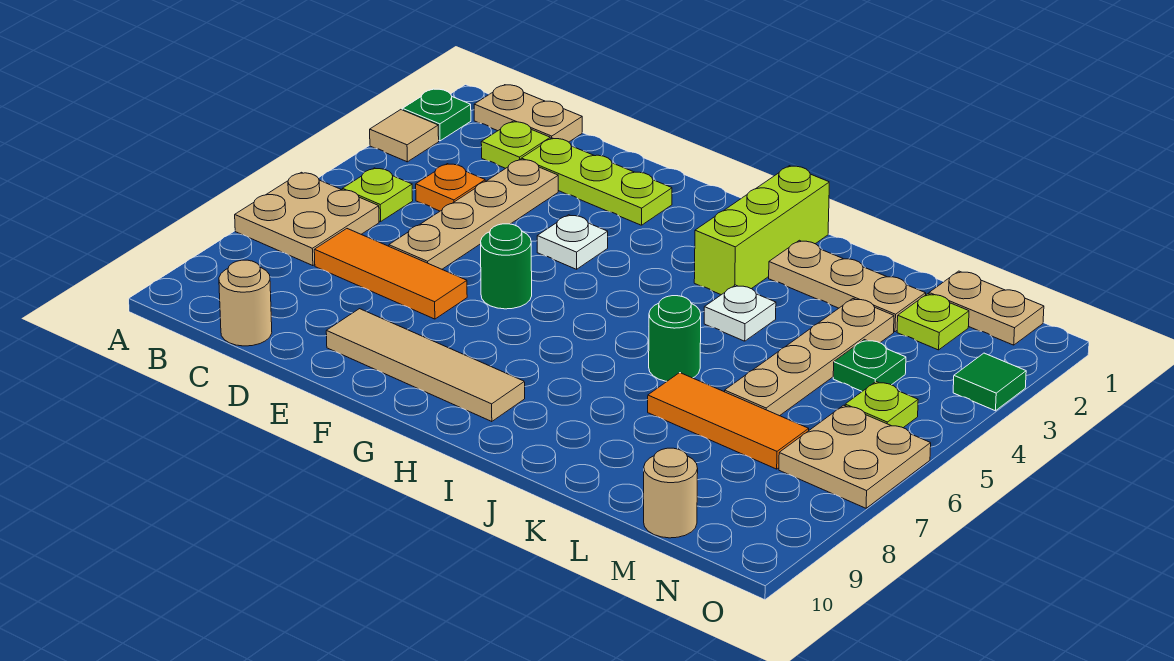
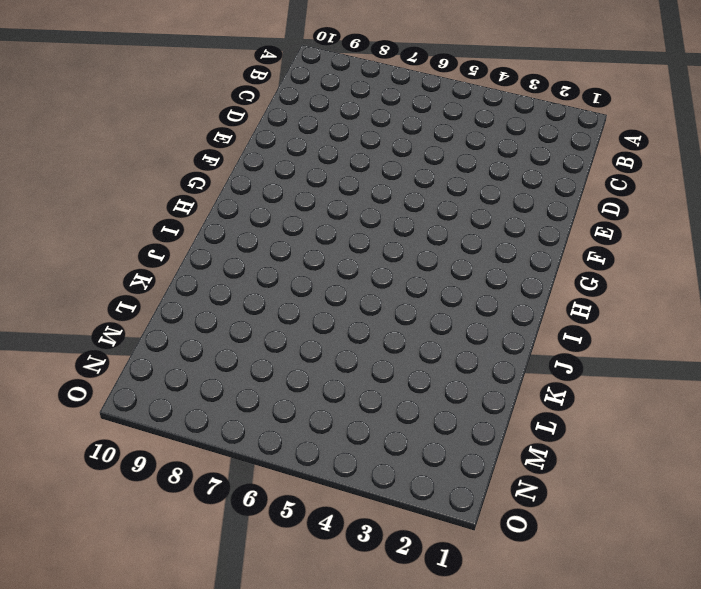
none -> green 1x1 plate [402,89,471,141]
none -> tan 1x1 tile [370,110,439,162]
none -> tan 2x2 plate [235,172,379,266]

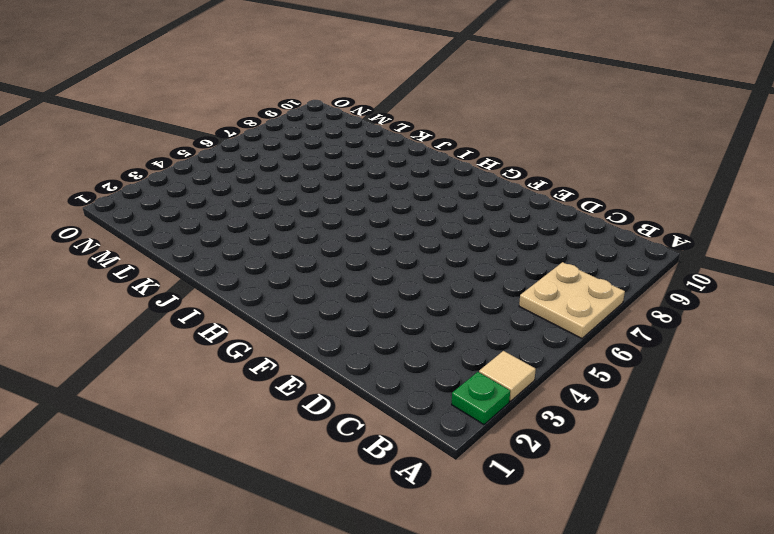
none -> tan 1x2 plate [474,85,582,142]
none -> lime 1x1 plate [342,168,413,222]
none -> lime 1x1 plate [481,122,550,168]

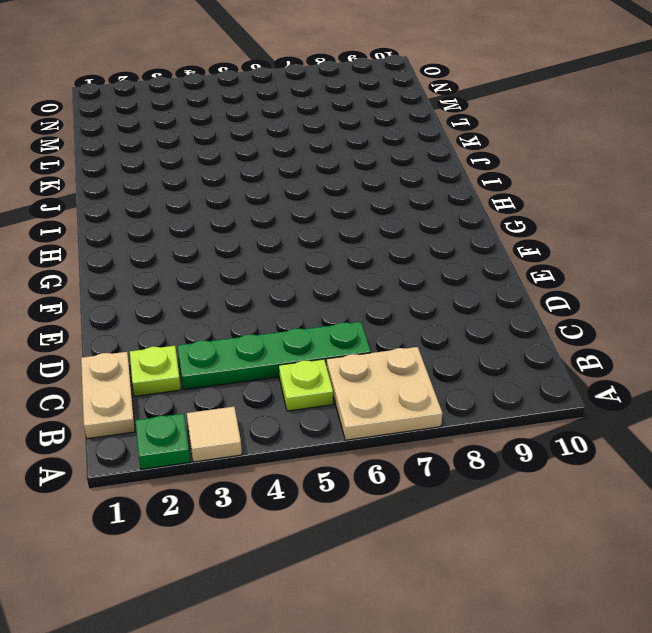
green 1x4 plate [178,322,371,390] -> orange 1x1 plate [416,164,485,211]
none -> orange 1x3 tile [314,229,467,319]
none -> tan 1x1 round brick [219,260,272,346]
none -> lime 1x3 plate [521,138,672,225]

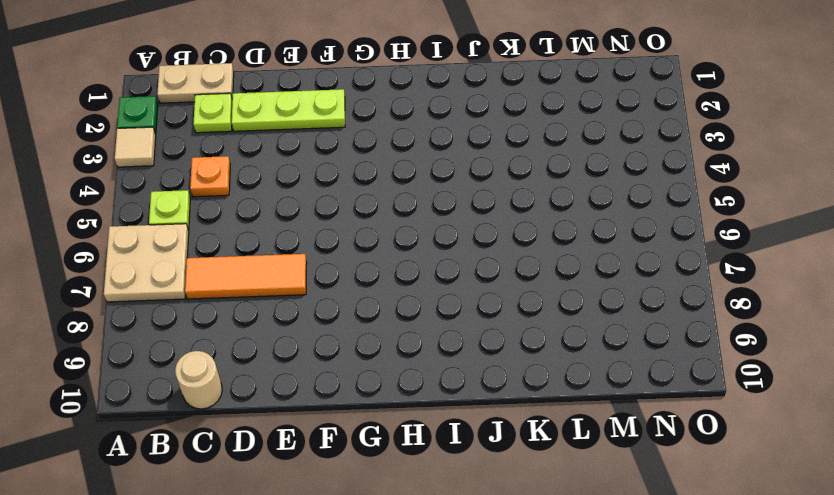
none -> tan 1x4 plate [389,159,558,269]
none -> tan 1x4 tile [326,309,525,422]
none -> white 1x1 plate [537,215,608,269]

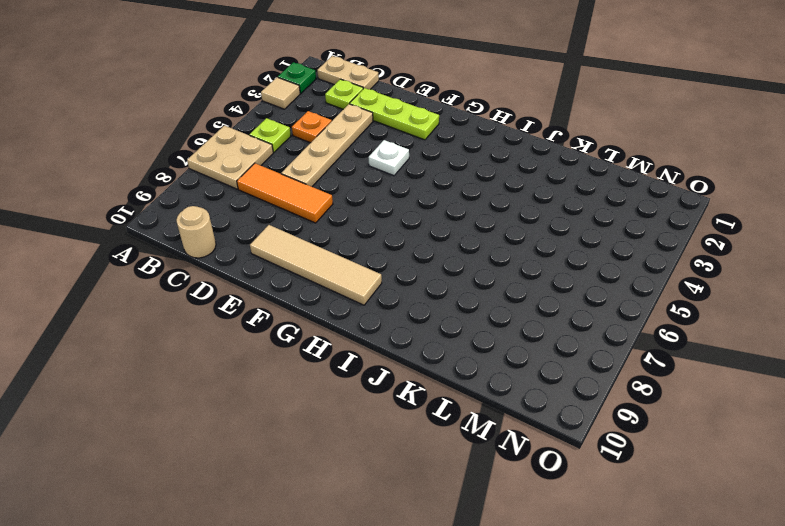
none -> green 1x1 round brick [481,224,532,309]
none -> lime 1x3 brick [694,166,829,295]
none -> tan 1x3 plate [769,240,926,332]

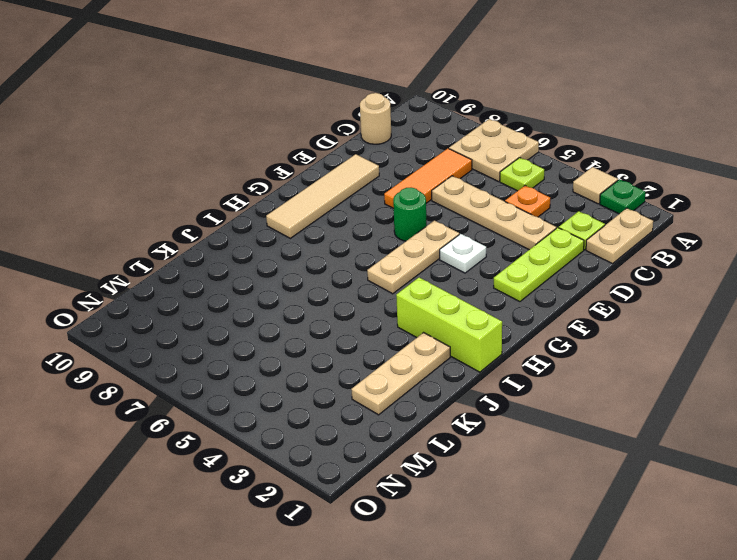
tan 1x3 plate [367,221,459,294] -> none
none -> white 1x1 plate [704,285,776,341]
none -> green 1x1 round brick [649,296,701,381]
none -> orange 1x3 tile [648,373,809,469]

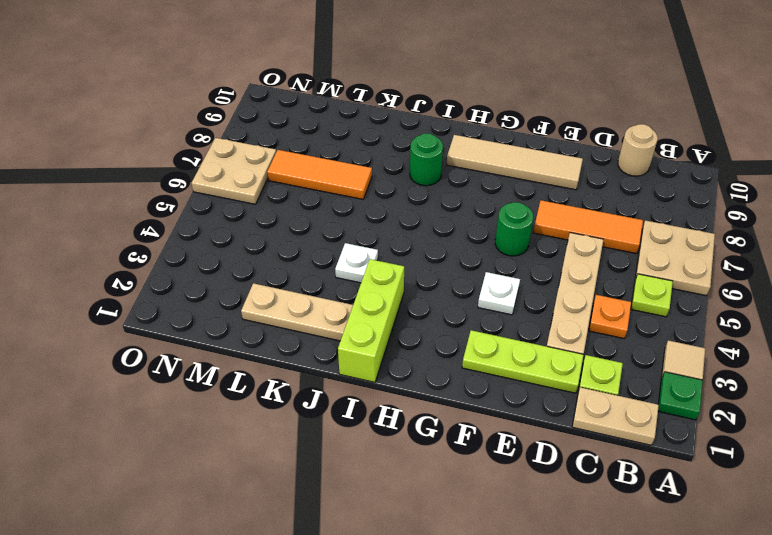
green 1x1 round brick [410,134,443,186] -> green 1x1 round brick moved to [649,296,701,381]
none -> tan 1x4 plate [725,299,894,416]
none -> tan 1x2 plate [929,271,1044,345]
none -> lime 1x1 plate [897,294,969,350]

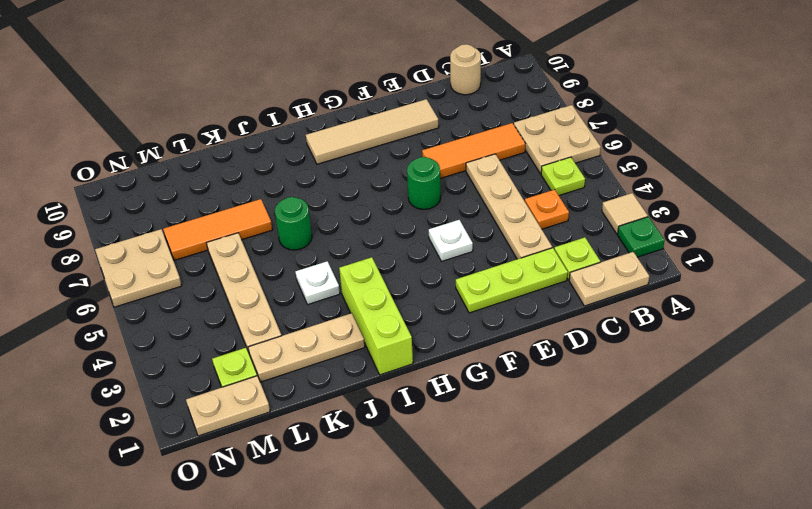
none -> green 1x1 plate [833,340,906,391]
none -> tan 1x1 round brick [644,448,698,538]
none -> lime 1x1 plate [845,382,918,428]

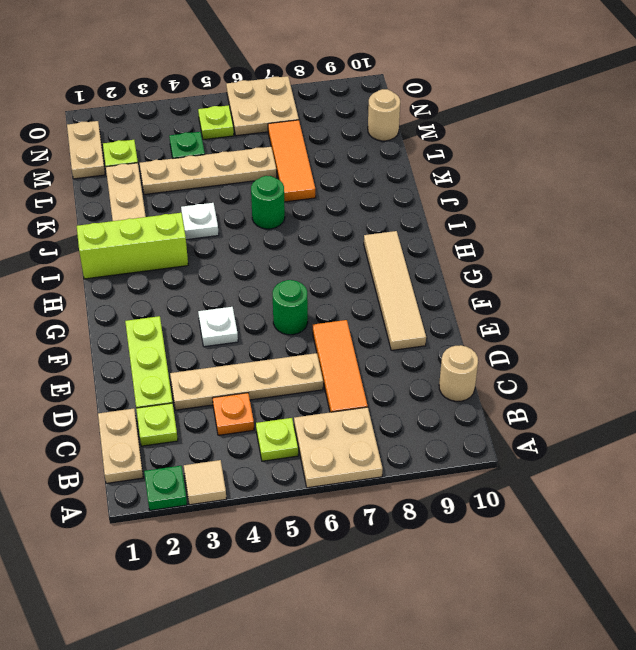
none -> green 1x1 tile [953,353,1026,411]

